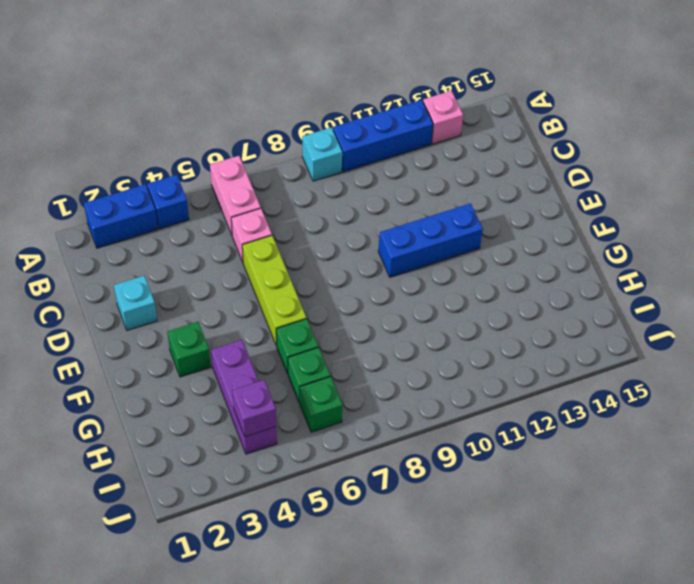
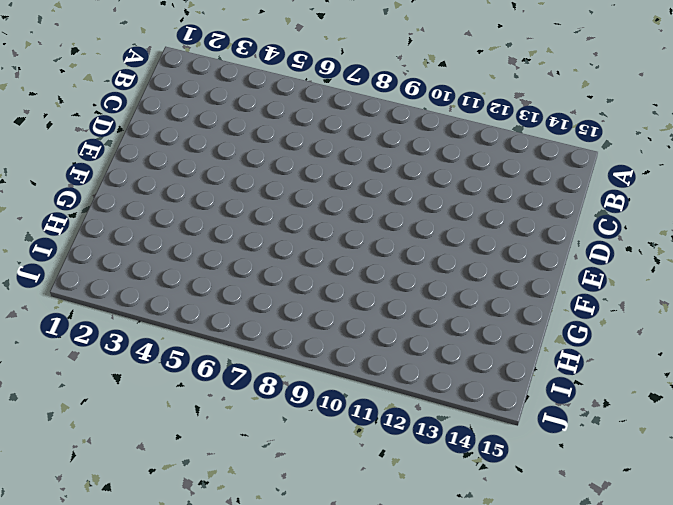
none -> blue 1x2 brick [84,184,158,248]
none -> blue 1x1 brick [147,175,189,229]
none -> pink 1x2 brick [210,156,261,235]

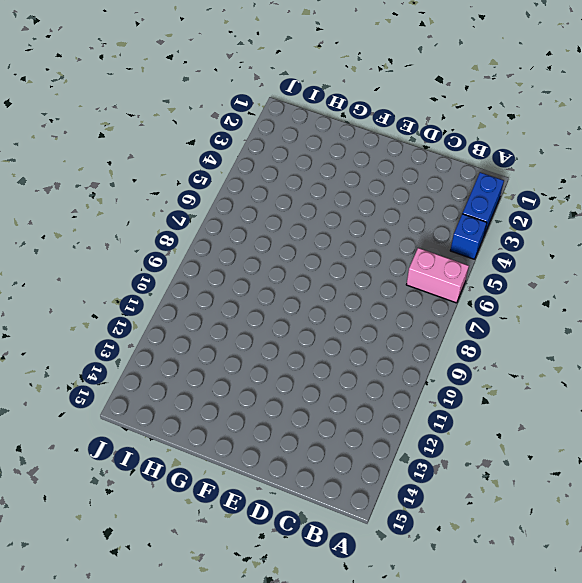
none -> cyan 1x1 brick [302,128,342,181]
none -> blue 1x3 brick [333,100,433,172]
none -> pink 1x1 brick [423,91,463,144]

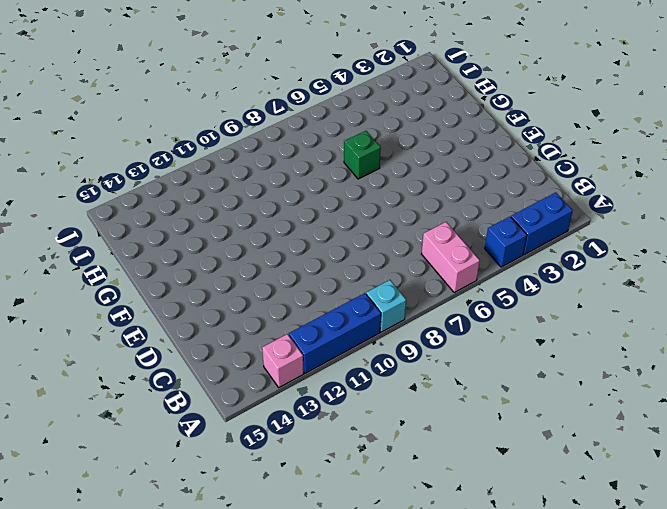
none -> pink 1x1 brick [231,208,272,262]
none -> cyan 1x1 brick [114,276,157,331]
none -> lime 1x3 brick [242,236,306,346]

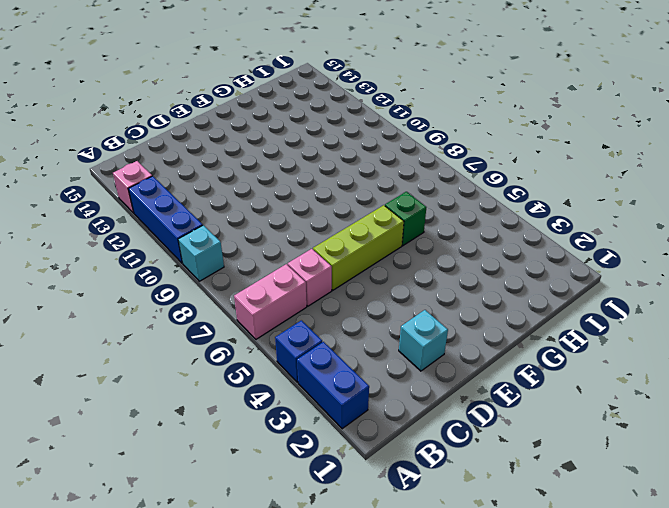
none -> blue 1x3 brick [378,203,483,277]
none -> green 1x1 brick [167,322,211,377]
none -> purple 1x3 brick [211,340,277,454]

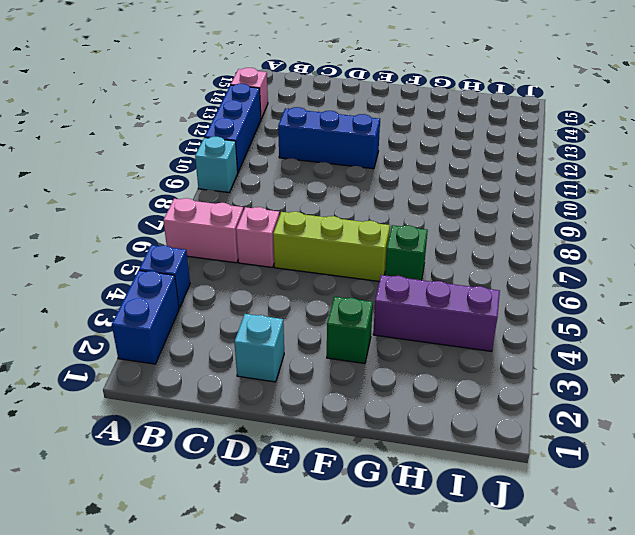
blue 1x3 brick [278,107,380,169] -> blue 1x3 brick turned to [378,203,483,277]
none -> green 1x1 brick [288,347,330,403]
none -> green 1x1 brick [300,376,342,432]
none -> purple 1x1 brick [232,380,276,437]

